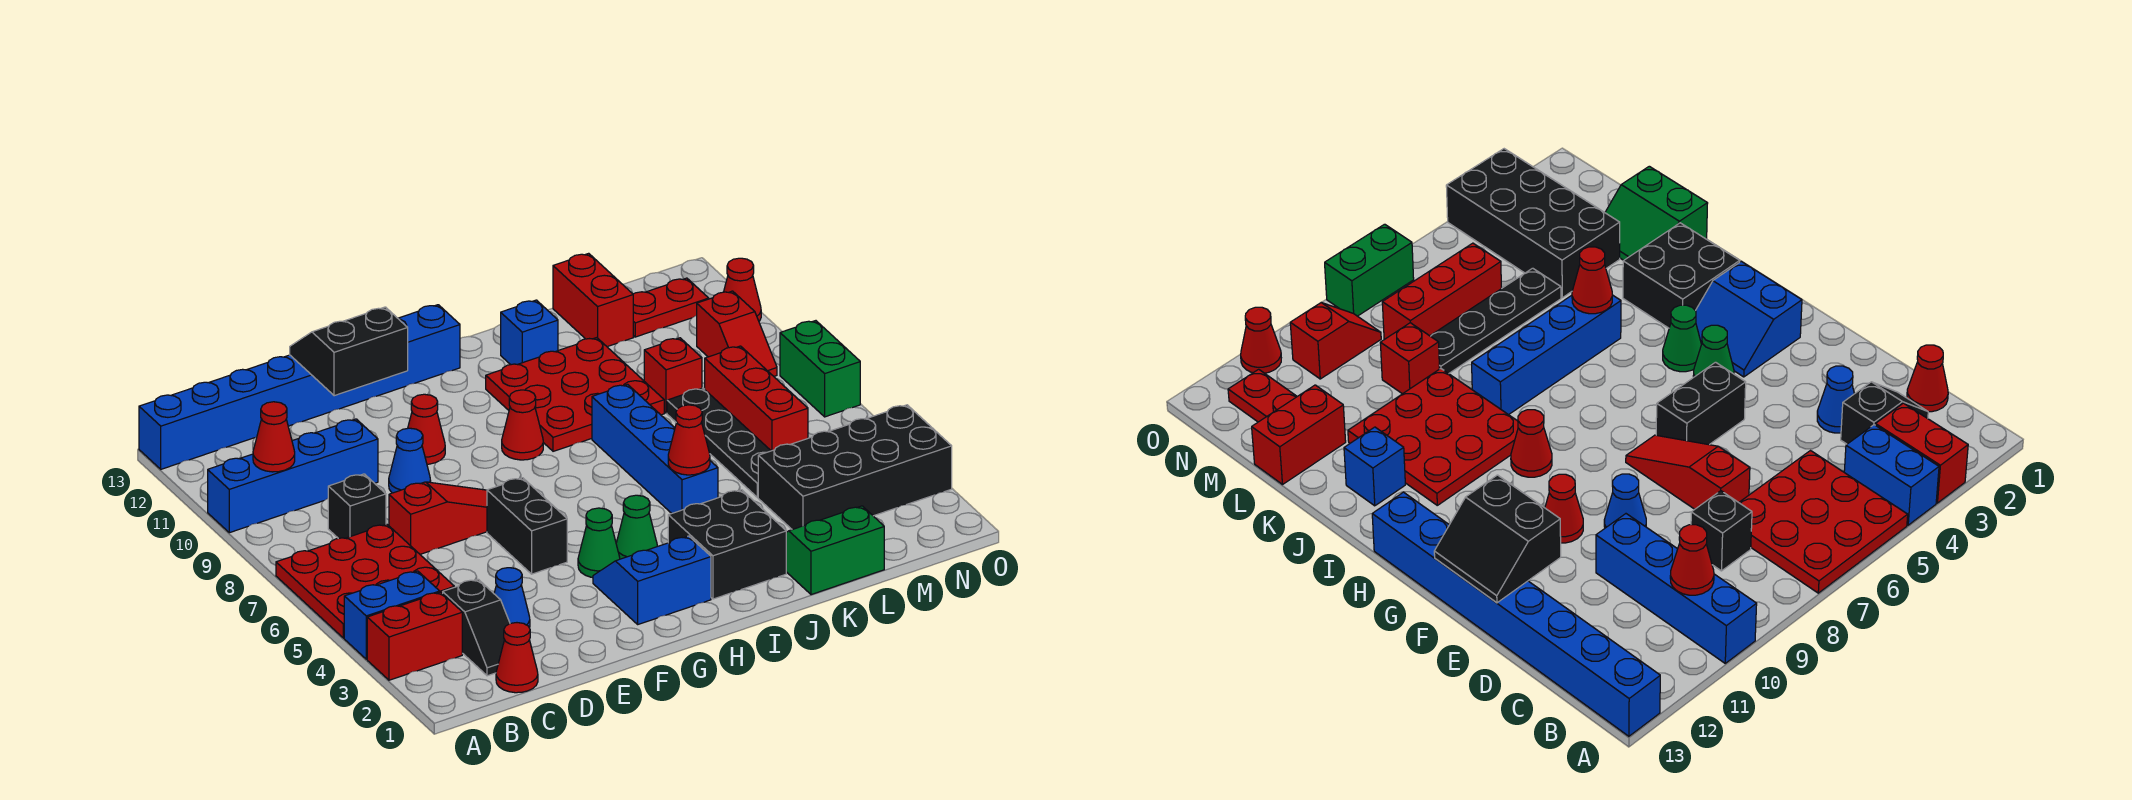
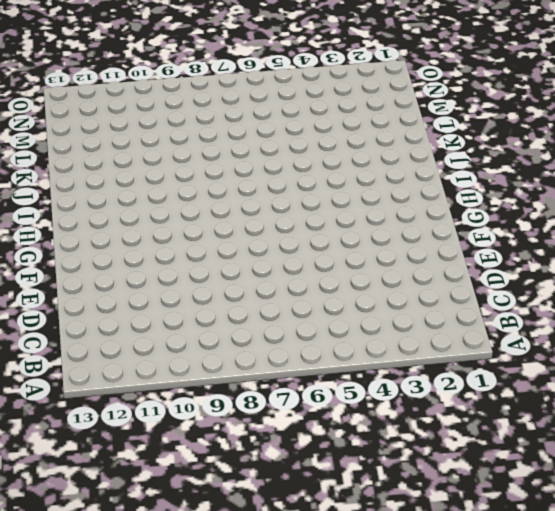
none -> red 1x2 brick [367,592,462,680]
none -> blue 1x2 brick [344,571,440,659]
none -> red 3x3 plate [276,524,454,638]
none -> blue 1x4 brick [208,419,378,533]

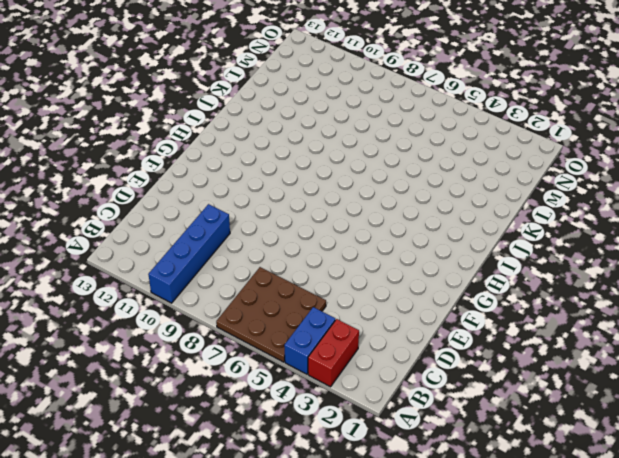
brown 3x3 plate [216,267,326,362] -> red 3x3 plate [276,524,454,638]
none -> blue 1x8 brick [139,305,460,469]
none -> red 1x1 cone [496,623,538,693]
none -> black 1x2 slope [443,579,510,676]
none -> black 1x1 brick [328,474,386,539]

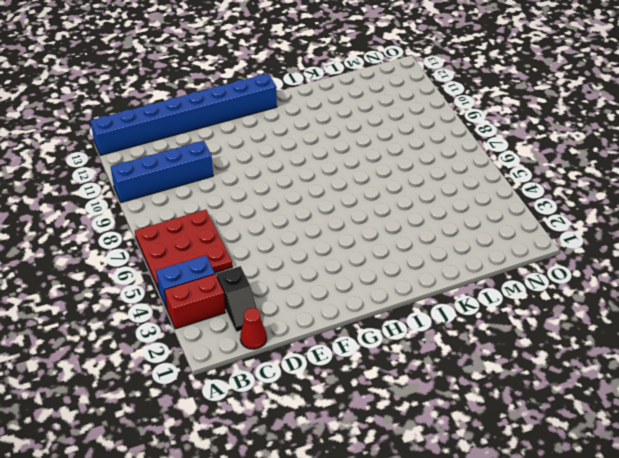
none -> black 1x1 brick [328,474,386,539]
none -> blue 1x1 cone [494,568,530,628]
none -> red 1x3 slope [389,482,487,554]
none -> blue 1x1 cone [389,428,431,493]

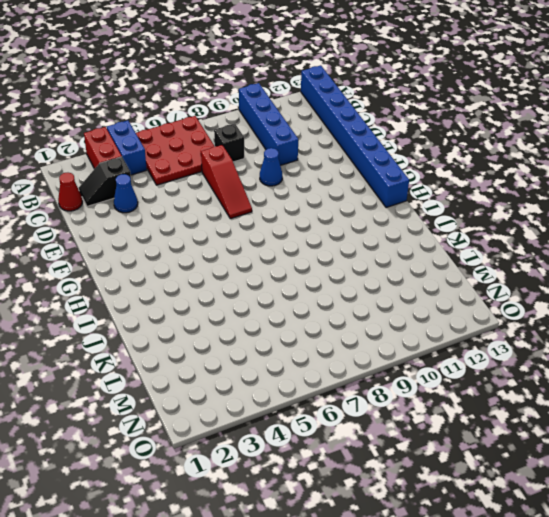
none -> black 1x2 brick [487,478,567,574]
none -> red 1x1 cone [408,394,445,464]
none -> blue 2x2 slope [593,536,711,624]
none -> green 1x1 cone [578,508,620,578]

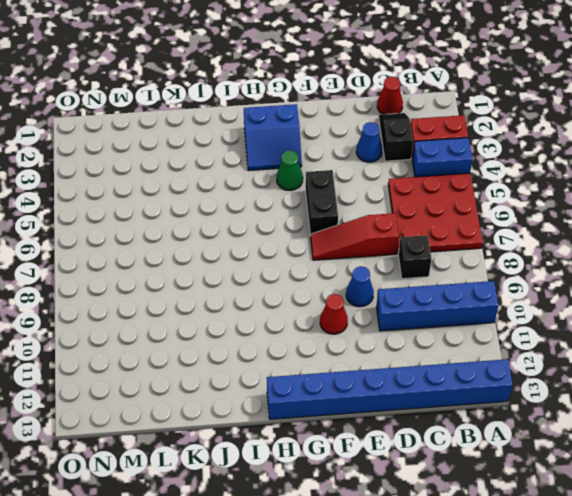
none -> green 1x1 cone [616,495,657,559]
none -> red 1x1 cone [502,390,543,460]
none -> black 2x2 brick [668,490,786,599]
none -> red 3x3 plate [486,338,664,451]

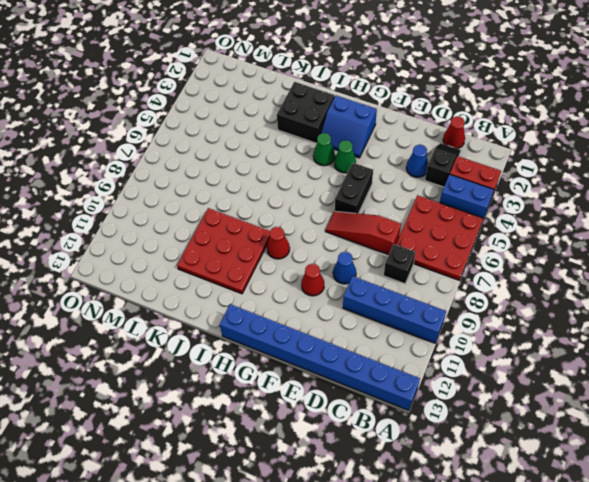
none -> blue 1x4 brick [592,384,718,513]
none -> blue 1x1 brick [501,300,558,365]
none -> green 2x2 slope [786,506,884,595]
none -> black 2x4 brick [758,405,952,530]

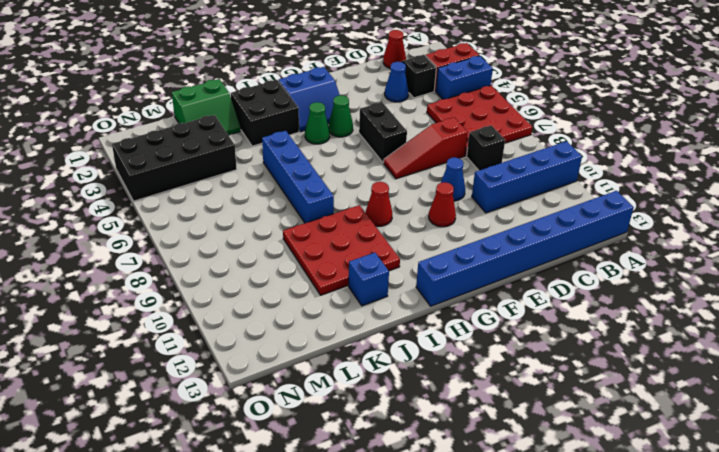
none -> black 1x4 plate [667,388,771,497]
none -> red 1x1 brick [644,338,702,413]
none -> red 1x2 brick [553,253,633,347]
none -> red 1x3 brick [705,346,808,451]

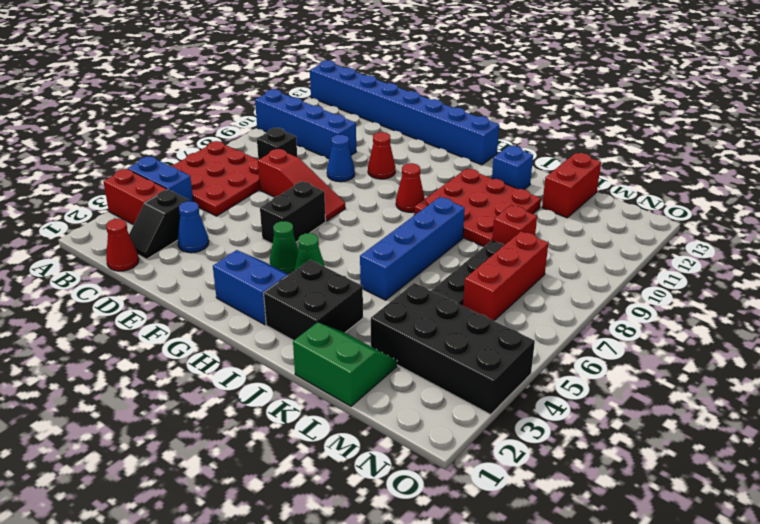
none -> red 1x2 plate [633,278,709,337]
none -> red 1x2 slope [697,291,777,376]
none -> green 1x2 brick [780,321,860,417]
none -> red 1x1 cone [724,258,761,321]

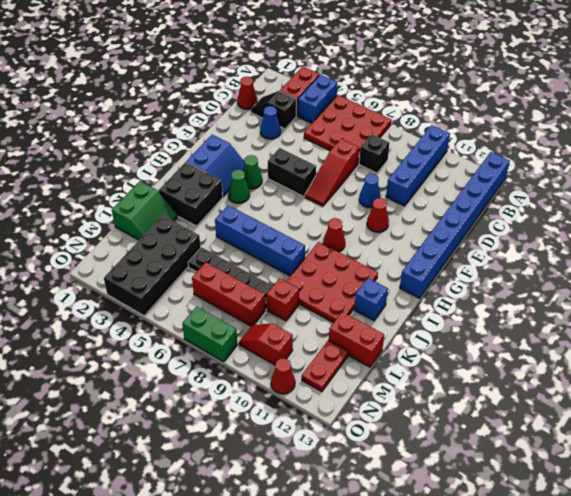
none -> red 1x1 cone [253,402,295,472]
none -> black 2x2 slope [290,307,408,396]
none -> red 1x1 cone [668,405,710,475]

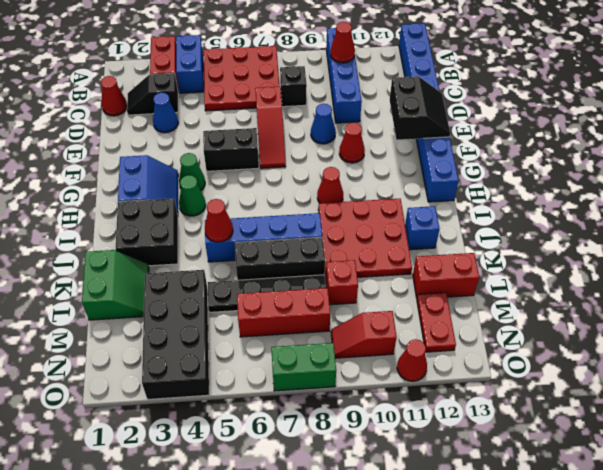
black 1x3 brick [235,237,325,280] -> none

